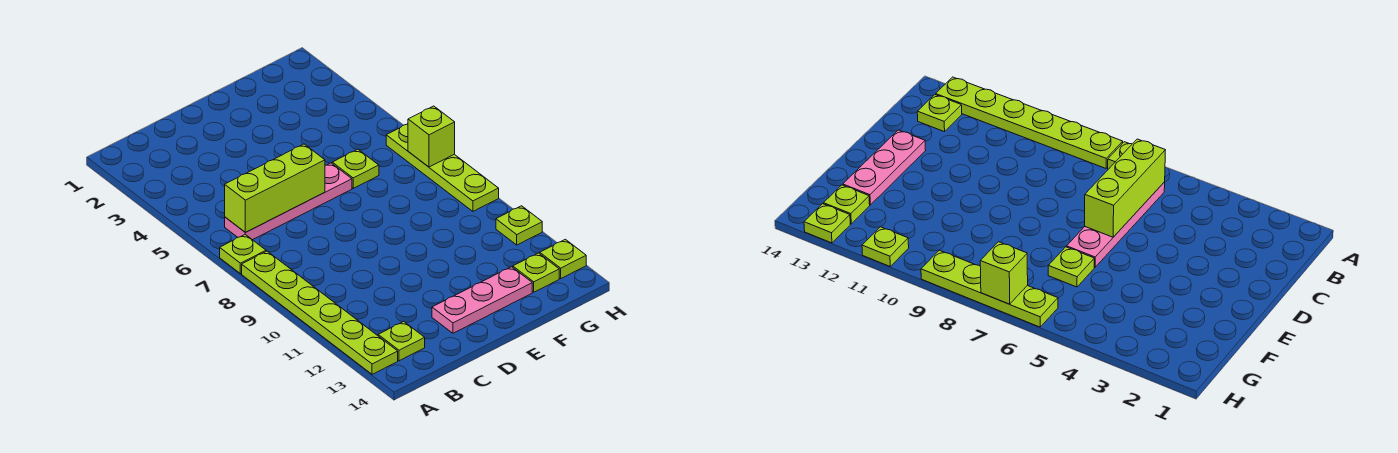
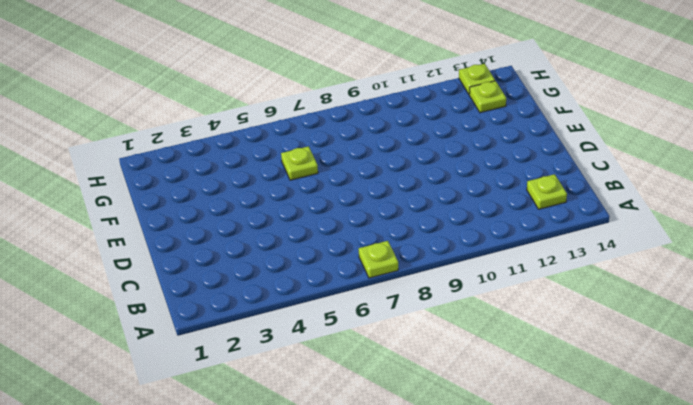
none -> lime 1x6 plate [242,251,398,374]
none -> pink 1x4 plate [225,163,352,240]
none -> pink 1x3 plate [432,267,532,333]

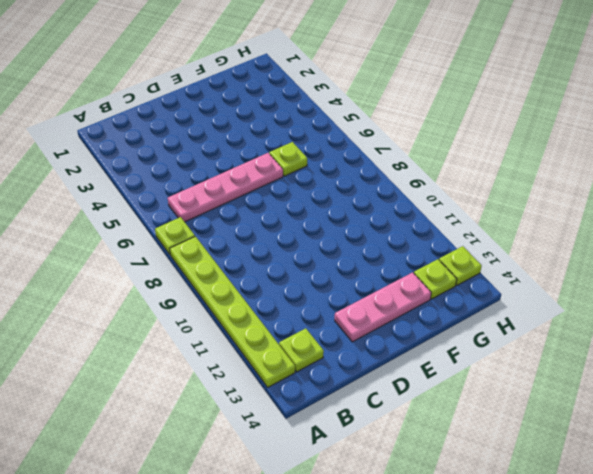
none -> lime 1x4 plate [386,124,499,211]
none -> lime 1x1 plate [496,206,542,245]
none -> lime 1x3 brick [225,144,325,233]

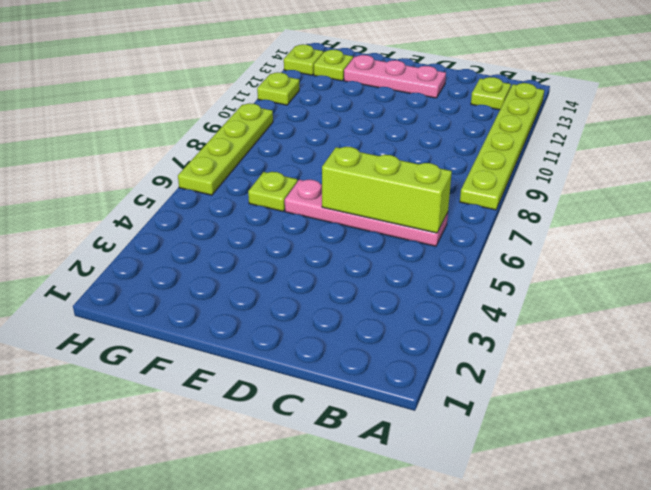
none -> lime 1x1 plate [220,235,266,274]
none -> lime 1x1 brick [408,106,455,167]

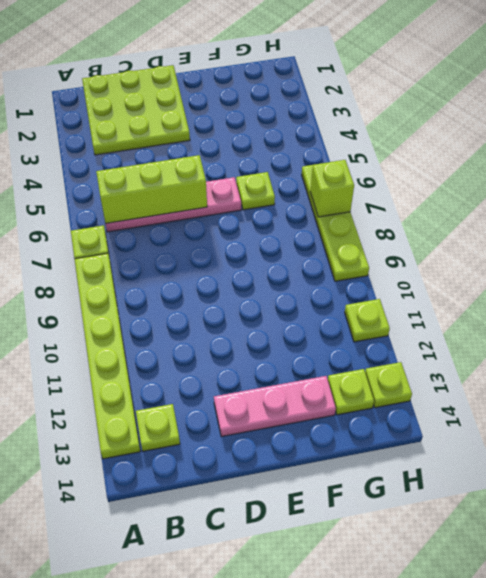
lime 3x3 plate [82,65,190,155] -> none

